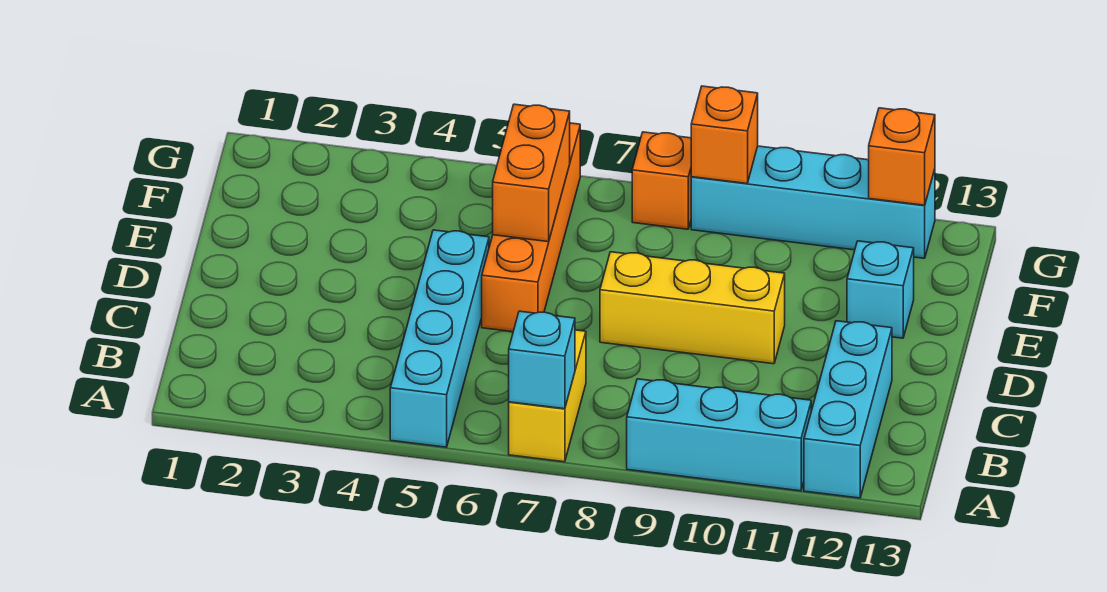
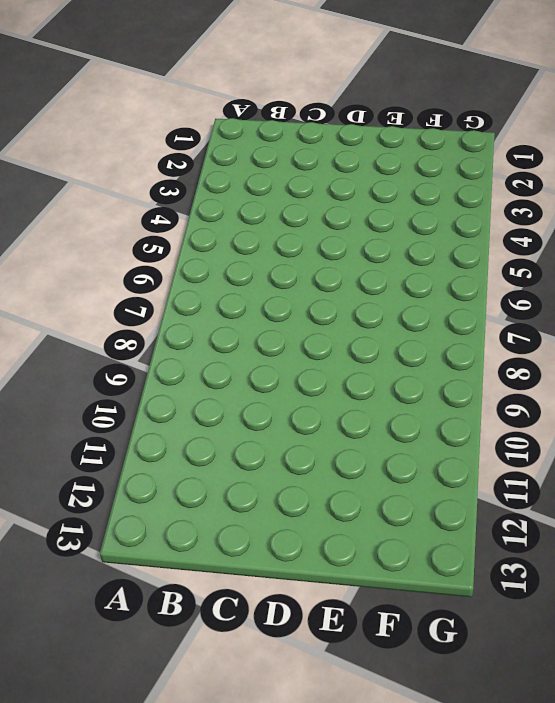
none -> cyan 1x4 brick [390,230,489,447]
none -> yellow 1x2 brick [509,330,586,462]
none -> cyan 1x3 brick [627,379,811,491]

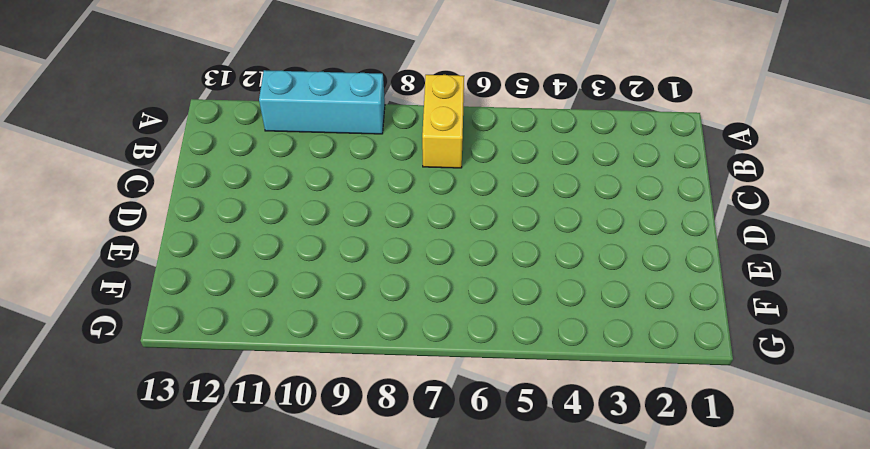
none -> cyan 1x4 brick [390,230,489,447]
none -> cyan 1x3 brick [804,321,892,498]
none -> orange 1x4 brick [482,123,580,332]

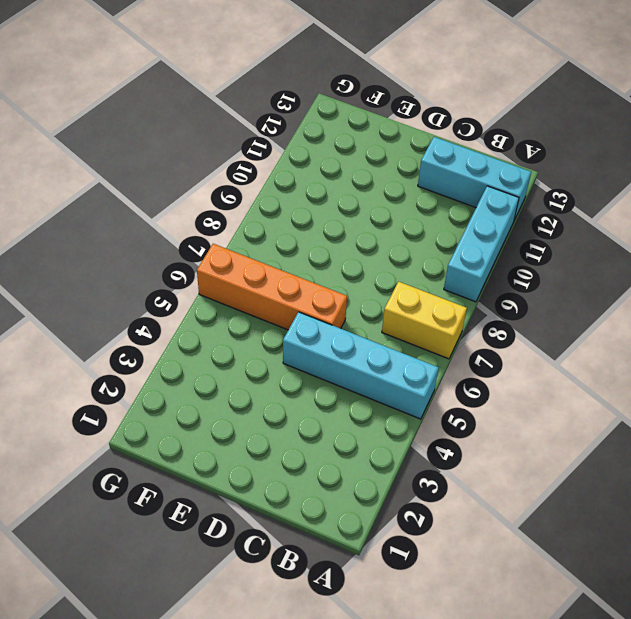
none -> yellow 1x3 brick [600,252,785,364]
none -> cyan 1x1 brick [847,241,914,338]
none -> orange 1x1 brick [632,132,691,229]

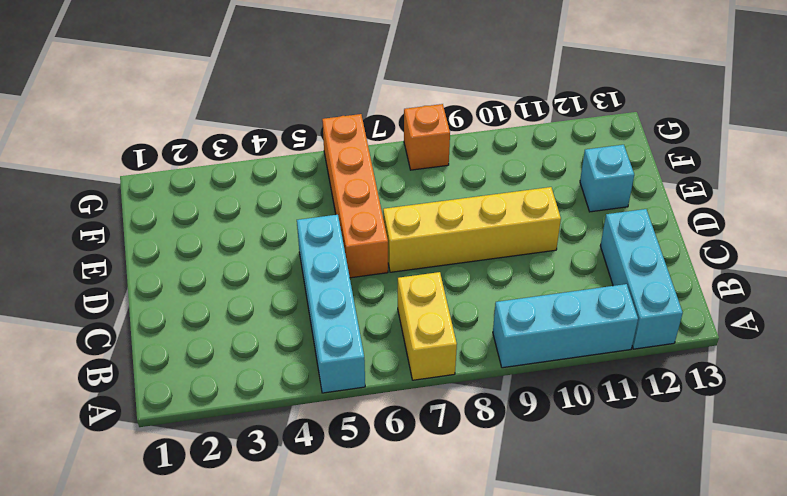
yellow 1x4 brick [383,187,561,272] -> yellow 1x3 brick [600,252,785,364]
none -> cyan 1x4 brick [691,146,935,258]
none -> cyan 1x1 brick [509,311,575,409]
none -> orange 1x2 brick [493,104,570,242]

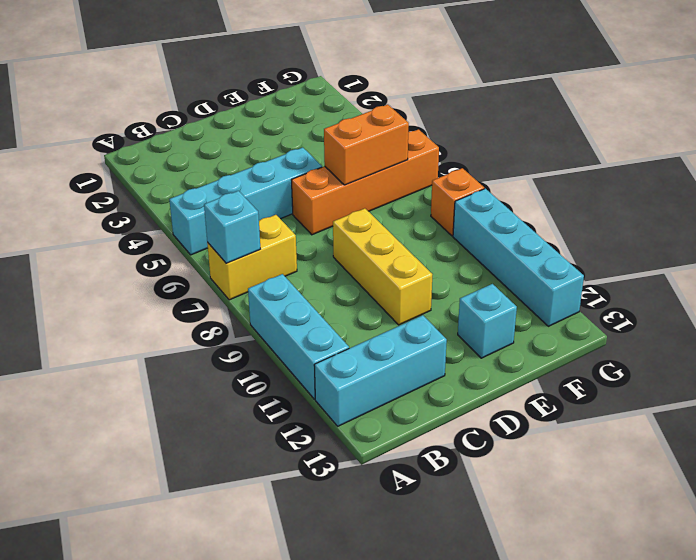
none -> orange 1x1 brick [691,86,758,183]
none -> orange 1x1 brick [869,108,935,205]

